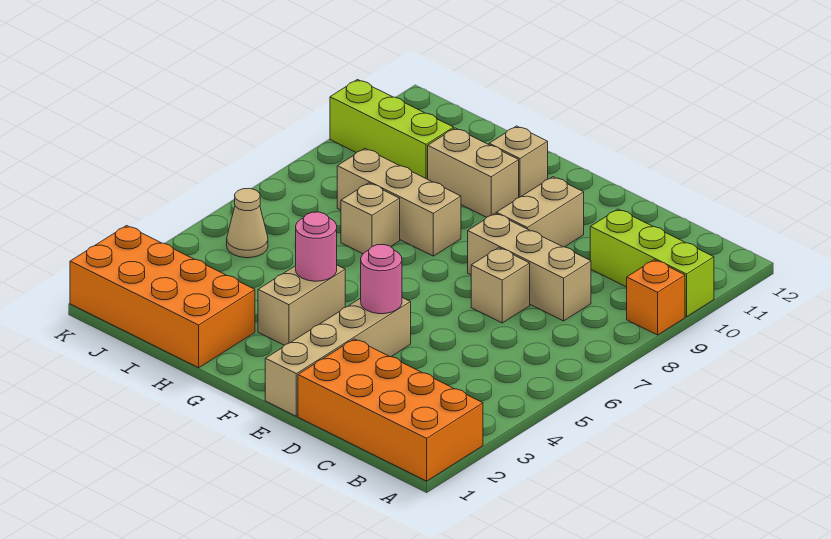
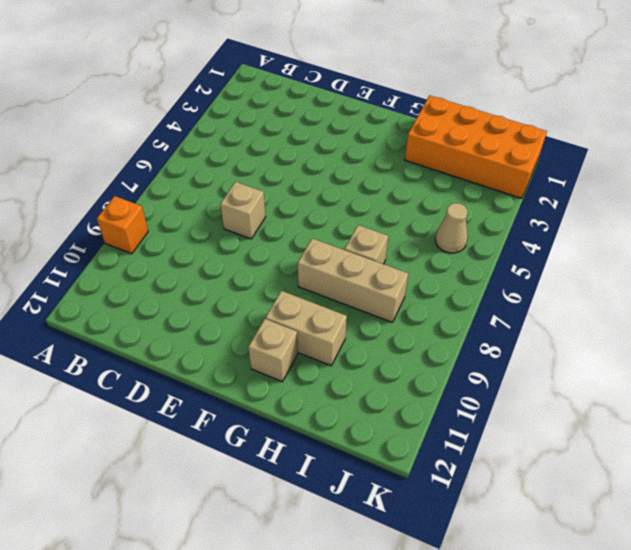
none -> orange 2x4 brick [298,339,483,481]
none -> lime 1x3 brick [590,209,714,317]
none -> tan 1x3 brick [468,213,591,321]

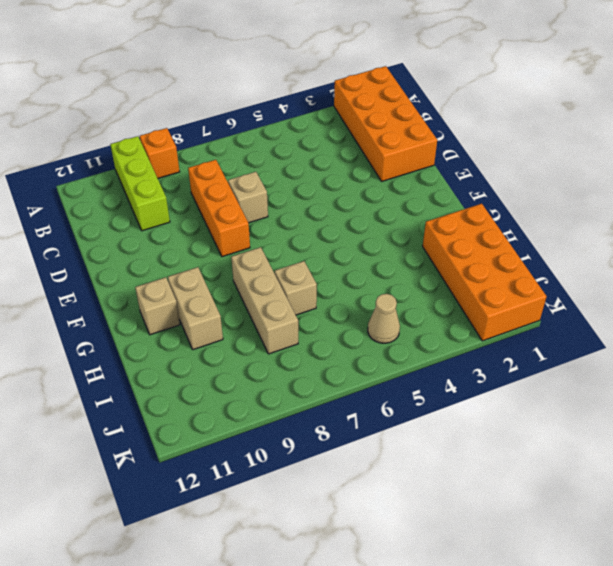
orange 1x3 brick [188,160,250,257] -> tan 1x3 brick [468,213,591,321]
none -> tan 1x4 brick [265,298,411,416]
none -> tan 1x2 brick [496,177,584,247]
none -> tan 1x2 brick [258,265,345,345]

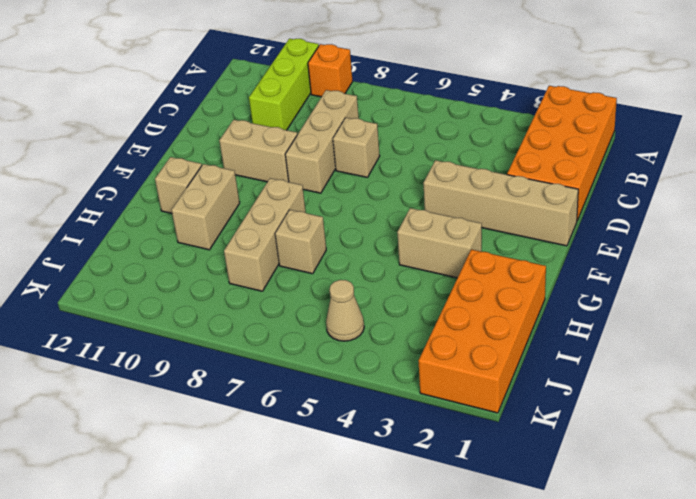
none -> lime 1x3 brick [330,80,454,179]
none -> pink 1x1 round brick [361,245,402,314]
none -> pink 1x1 round brick [296,212,337,281]

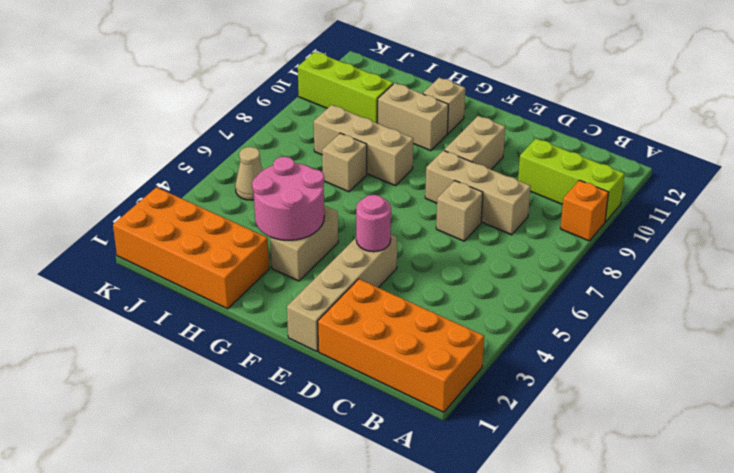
pink 2x2 round brick [252,157,324,240] -> pink 1x1 round brick [296,212,337,281]

